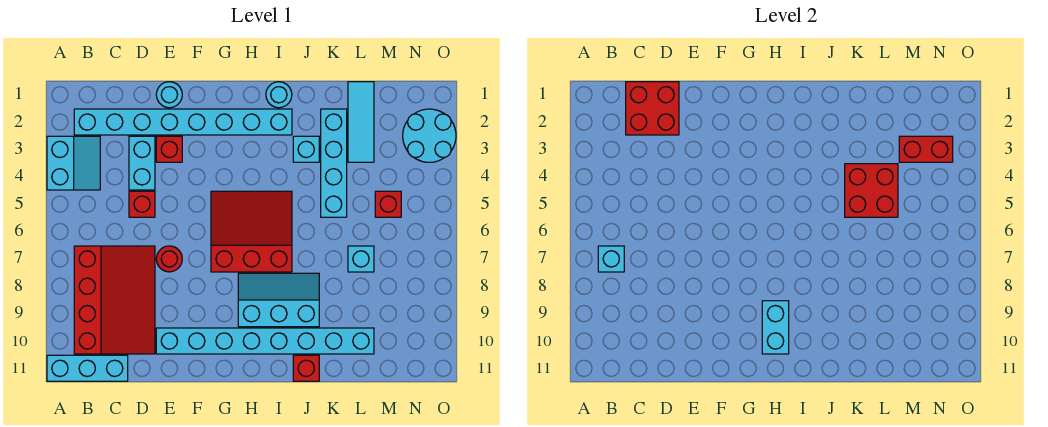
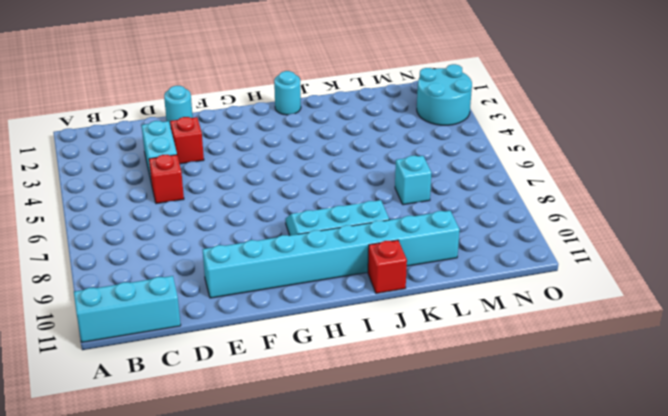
none -> cyan 2x2 slope [47,136,100,190]
none -> cyan 1x8 brick [74,109,292,135]
none -> red 3x4 slope [74,246,155,354]

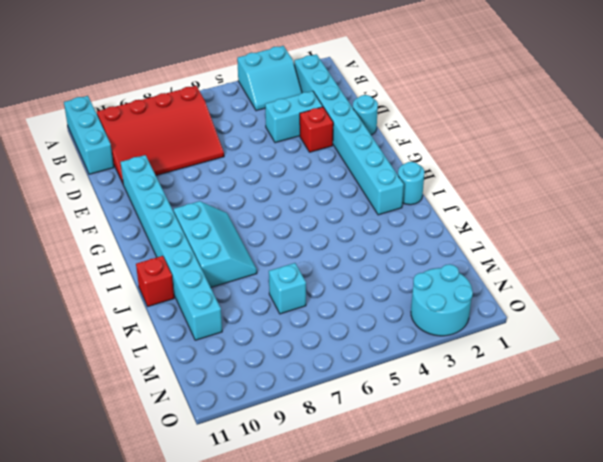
none -> red 1x1 brick [129,191,155,217]
none -> red 1x1 round brick [156,246,182,272]
none -> red 3x3 slope [211,191,292,272]

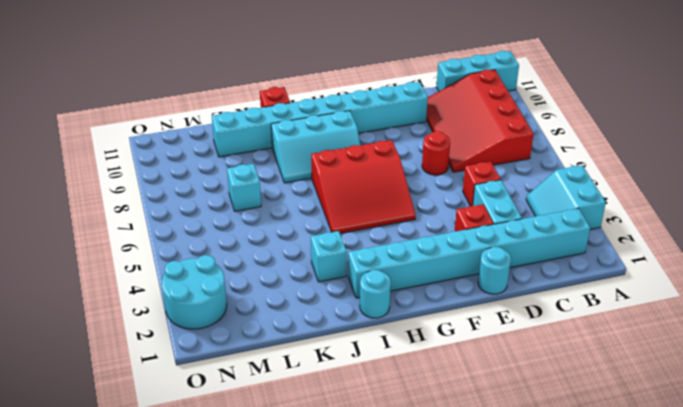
none -> cyan 1x4 brick [321,109,347,217]
none -> cyan 1x3 tile [348,82,374,162]
none -> red 1x1 brick [375,191,401,217]

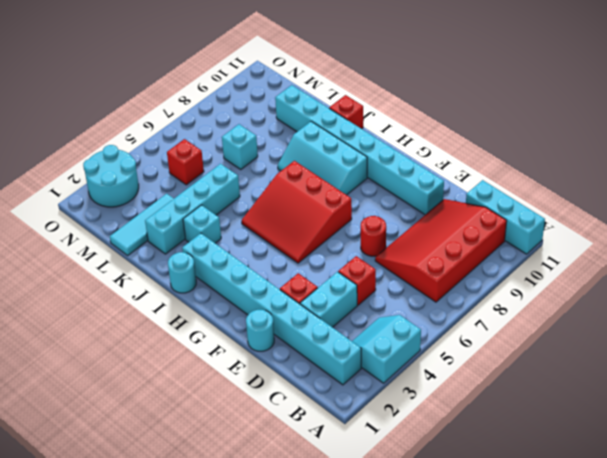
none -> cyan 1x1 brick [598,246,624,272]
none -> red 2x2 brick [626,82,679,135]
none -> cyan 1x2 brick [762,301,789,354]

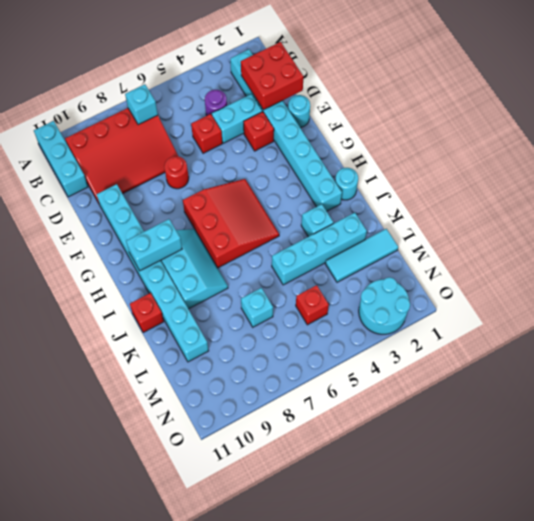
purple 1x1 round brick [205,90,227,116] -> none
none -> cyan 2x2 slope [47,136,100,190]
none -> red 2x2 brick [845,164,898,217]
none -> red 1x2 brick [899,136,953,162]

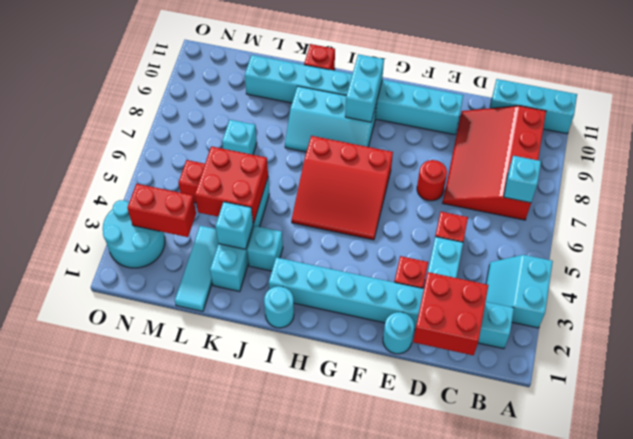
cyan 1x1 brick [215,202,253,249] -> none

